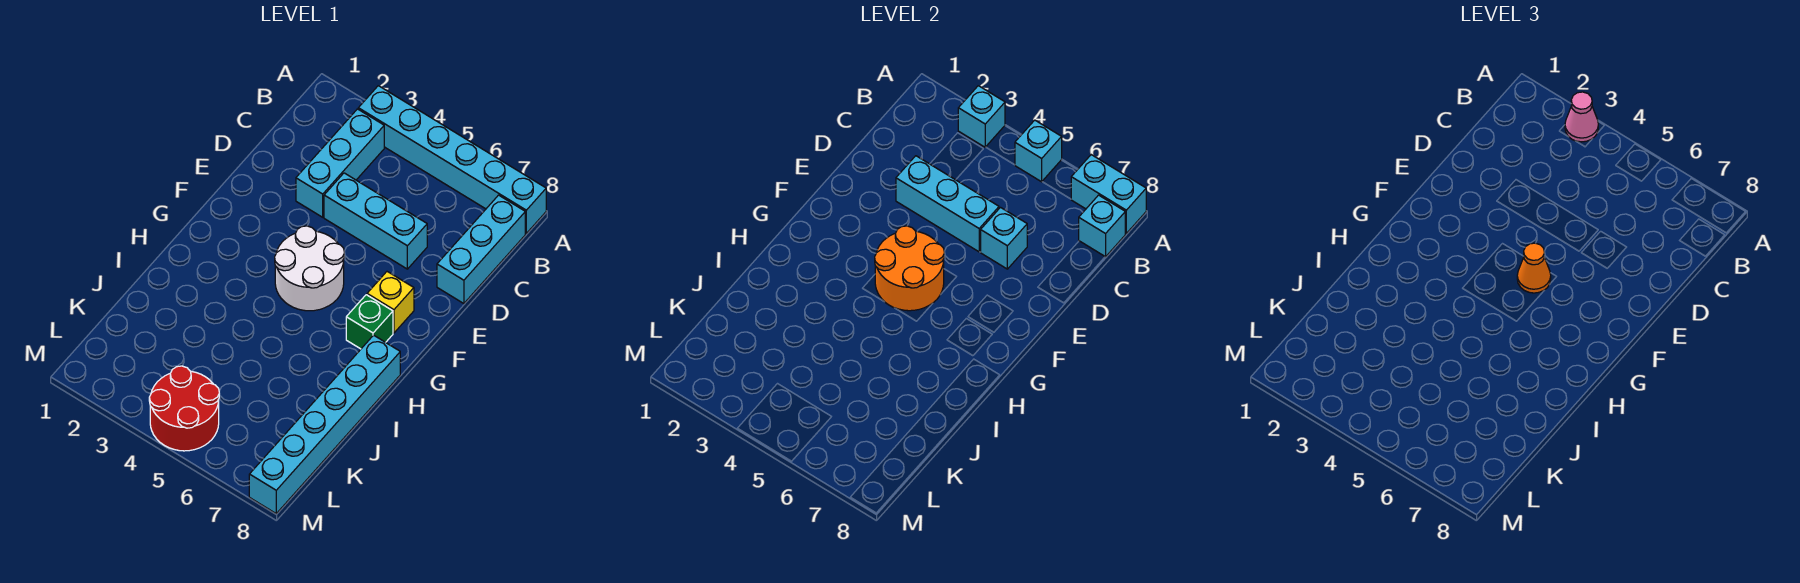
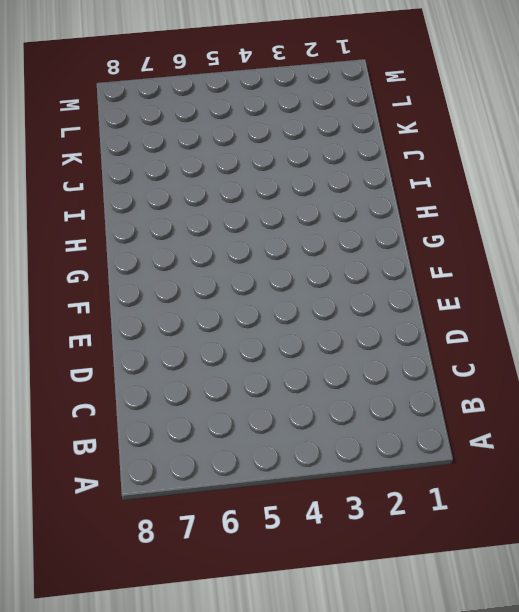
none -> cyan 1x6 brick [358,86,546,233]
none -> cyan 1x3 brick [296,109,384,217]
none -> cyan 1x3 brick [437,195,525,304]

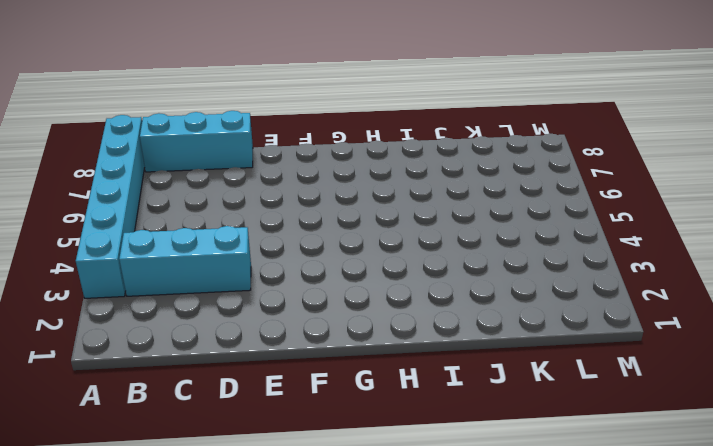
none -> cyan 1x3 brick [324,173,427,269]
none -> white 2x2 round brick [275,226,344,311]
none -> yellow 1x1 brick [367,272,414,333]

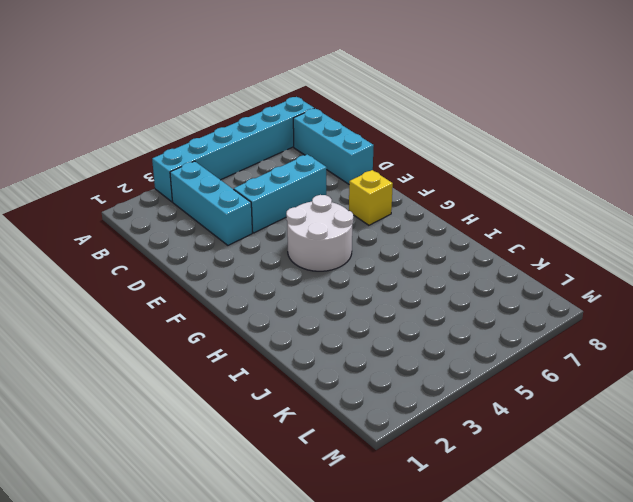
none -> green 1x1 brick [346,295,393,349]
none -> cyan 1x6 brick [249,335,400,513]
none -> red 2x2 round brick [149,366,219,451]

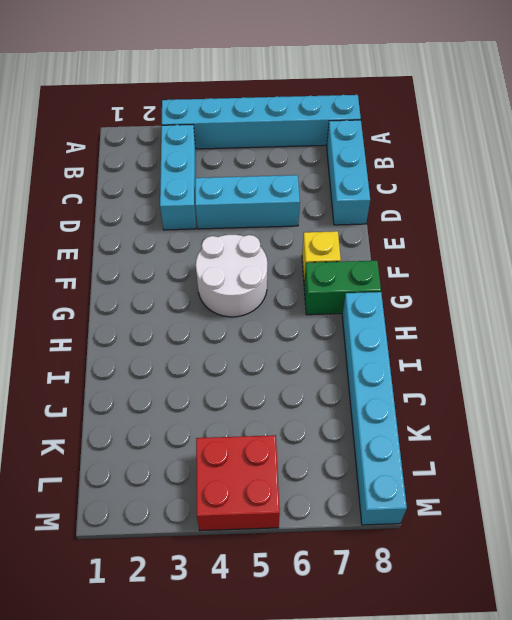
green 1x2 brick [304,261,381,315] -> green 1x1 brick [346,295,393,349]
red 2x2 brick [196,435,280,531] -> red 2x2 round brick [149,366,219,451]
none -> cyan 1x1 brick [958,86,1005,147]
none -> cyan 1x1 brick [1015,120,1062,182]
none -> cyan 1x2 brick [1071,155,1146,233]

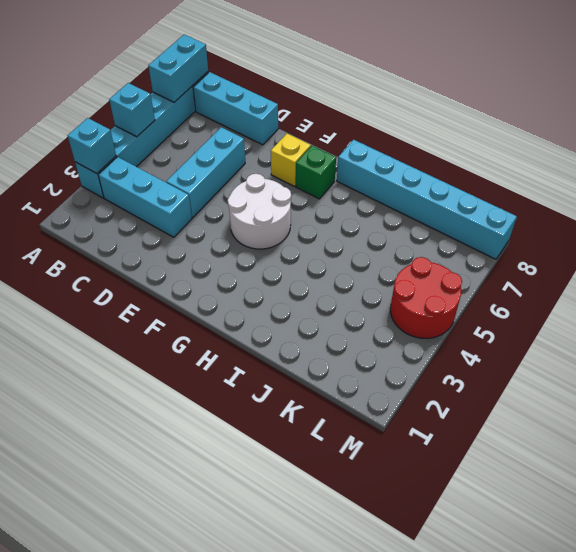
none -> cyan 1x1 brick [1079,195,1125,257]
none -> cyan 1x3 brick [896,156,999,252]
none -> cyan 1x1 brick [981,208,1027,269]

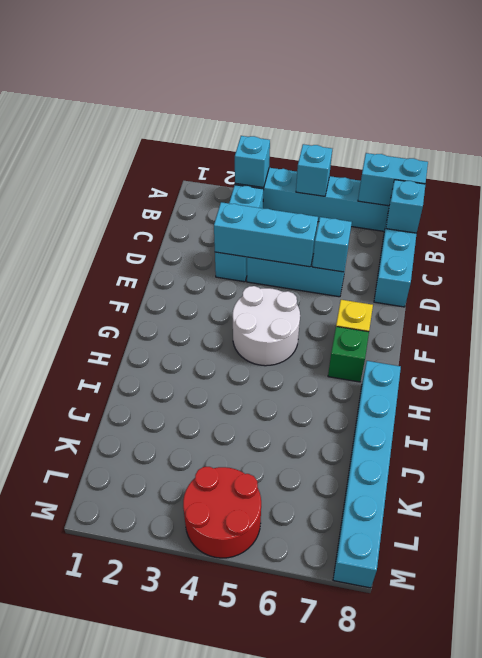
none -> orange 2x2 round brick [875,226,944,311]
none -> pink 1x1 cone [1565,92,1598,142]
none -> orange 1x1 cone [1517,243,1551,293]

